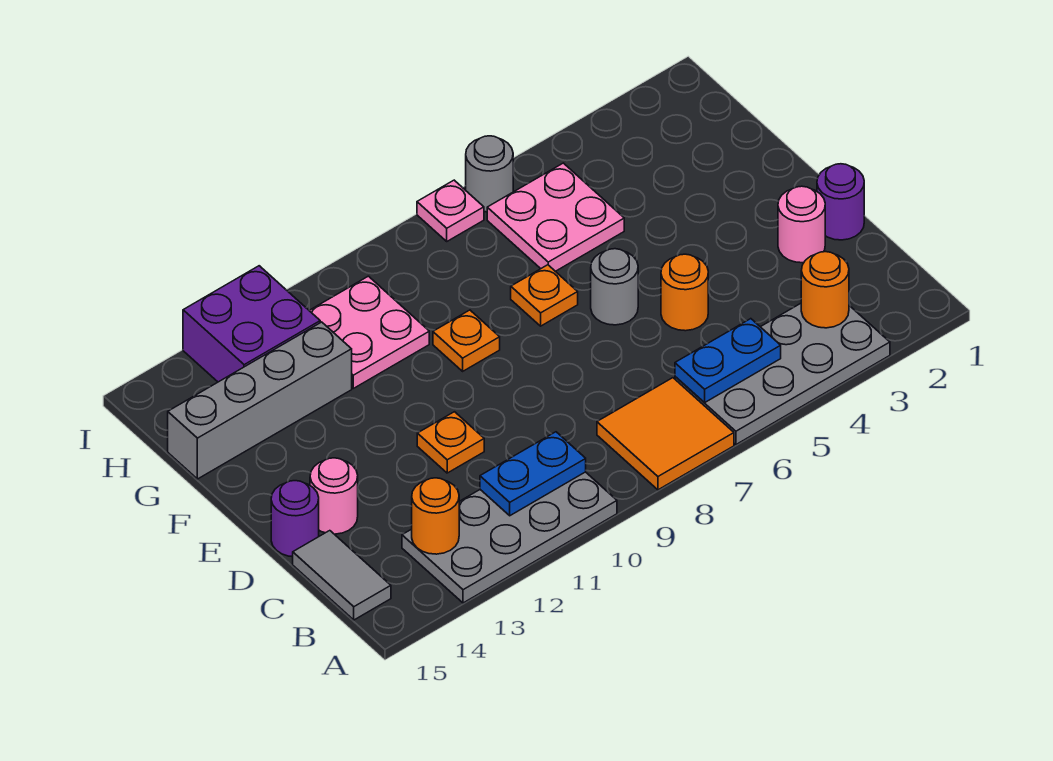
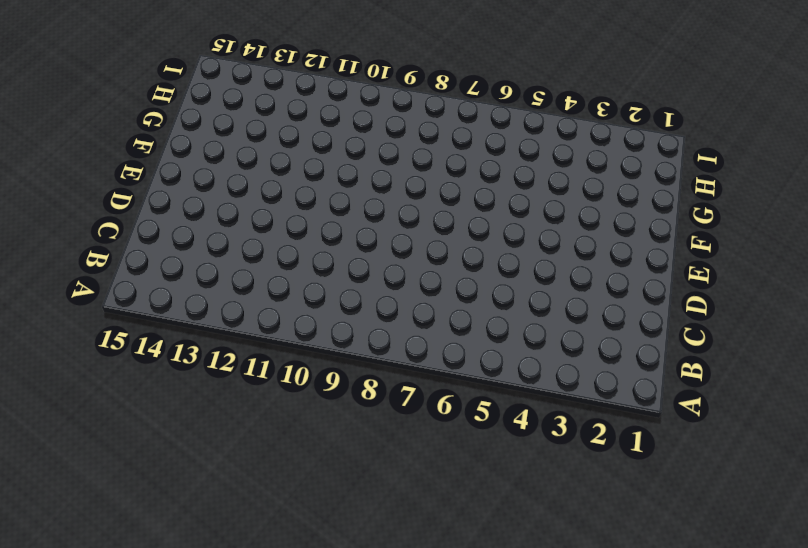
none -> grey 2x4 plate [675,303,890,444]
none -> orange 2x2 tile [597,378,734,490]
none -> grey 2x4 plate [402,472,617,603]

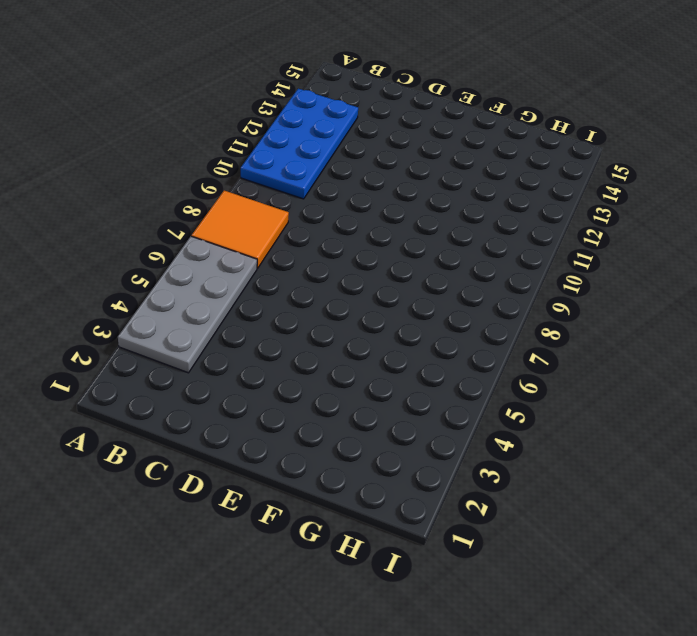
blue 2x4 plate [241,89,358,199] -> grey 2x4 plate [402,472,617,603]
none -> grey 1x2 tile [293,531,391,620]
none -> purple 1x1 round brick [817,164,864,240]
none -> pink 1x1 round brick [778,186,825,263]

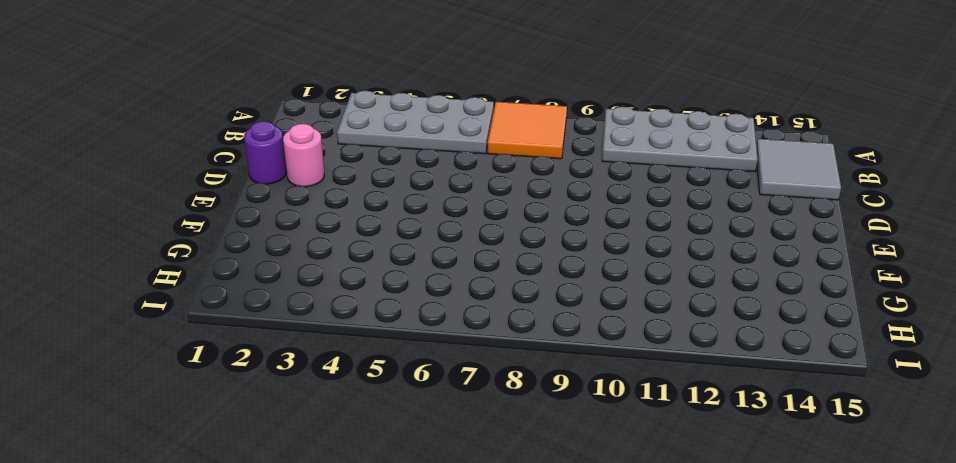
grey 2x2 tile [756,139,841,200] -> grey 1x2 tile [293,531,391,620]
none -> orange 1x1 round brick [661,254,708,331]
none -> orange 1x1 plate [417,412,484,473]
none -> pink 1x1 round brick [310,458,358,534]

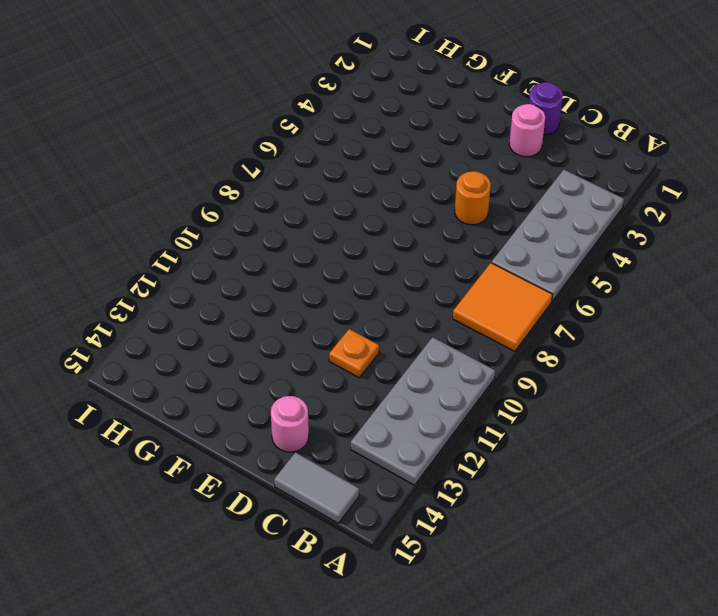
none -> purple 1x1 round brick [271,481,319,557]
none -> grey 1x1 round brick [591,249,638,325]
none -> orange 1x1 plate [511,265,578,326]

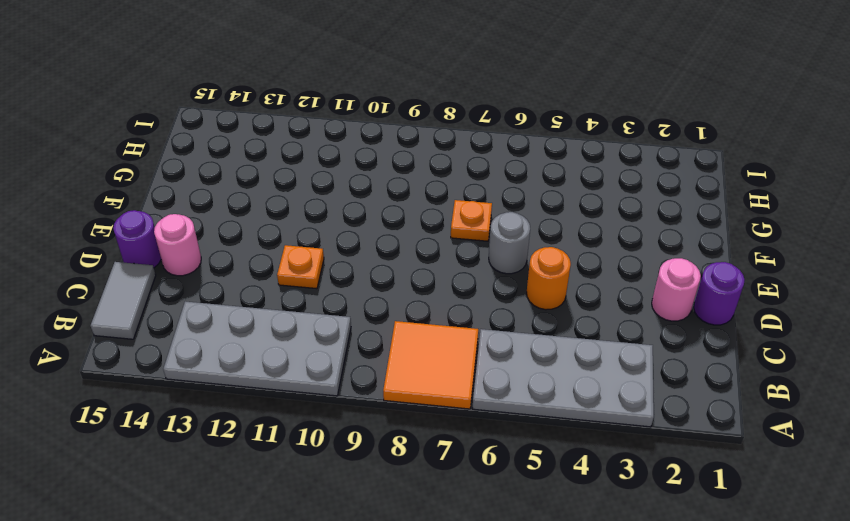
none -> orange 1x1 plate [433,310,500,371]
none -> pink 2x2 plate [487,163,624,271]
none -> pink 2x2 plate [309,276,429,388]

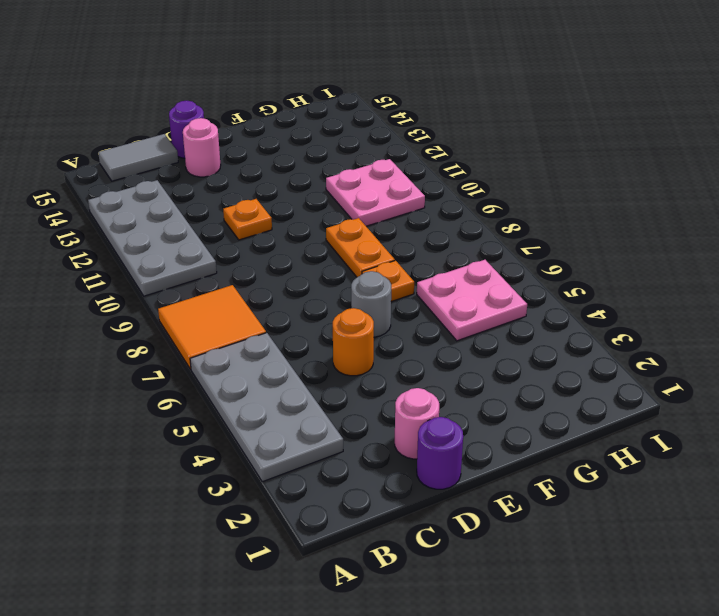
orange 1x2 plate [326,218,395,277] -> orange 1x1 plate [433,310,500,371]
none -> grey 1x4 brick [168,322,352,479]
none -> purple 2x2 brick [183,266,320,382]
none -> grey 1x1 round brick [466,136,513,212]

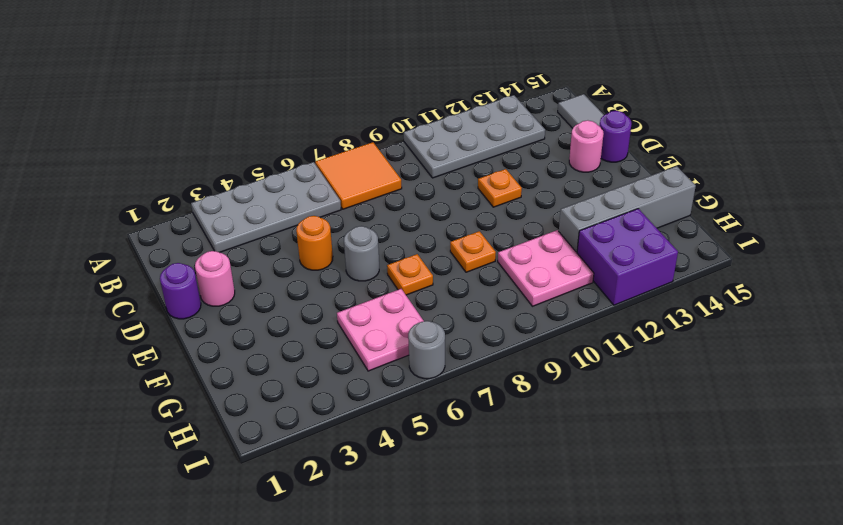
none -> pink 1x1 plate [417,180,484,241]
none -> orange 1x1 round brick [801,252,849,328]
none -> blue 1x2 plate [675,319,781,402]

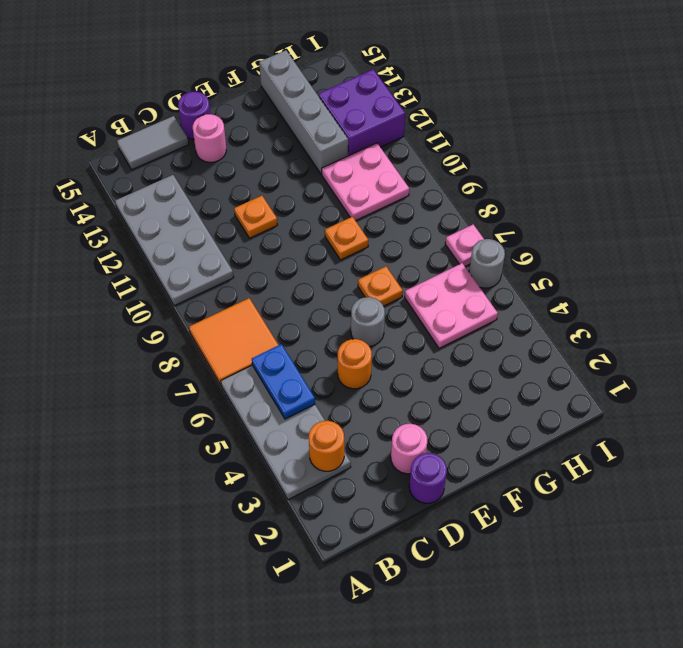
none -> blue 1x2 plate [480,432,586,516]
none -> orange 1x1 round brick [412,478,459,554]

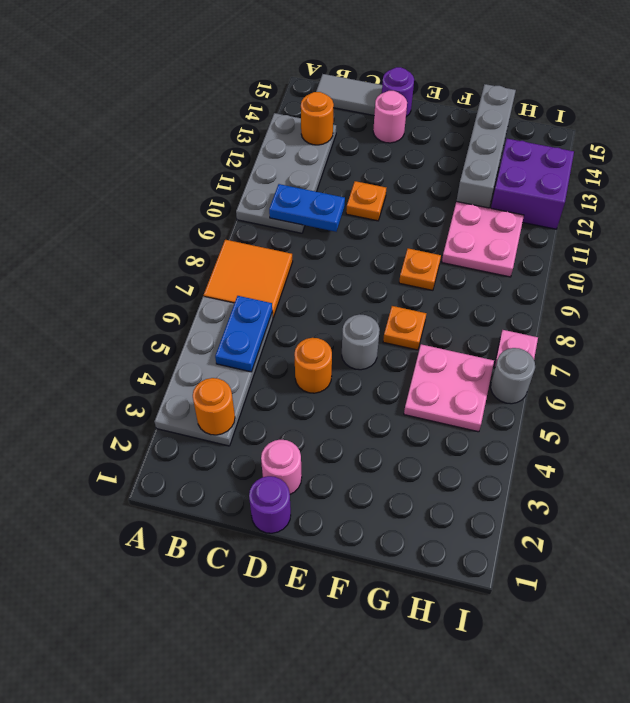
blue 1x2 plate [269,184,345,232] -> blue 1x2 plate turned to [480,432,586,516]

